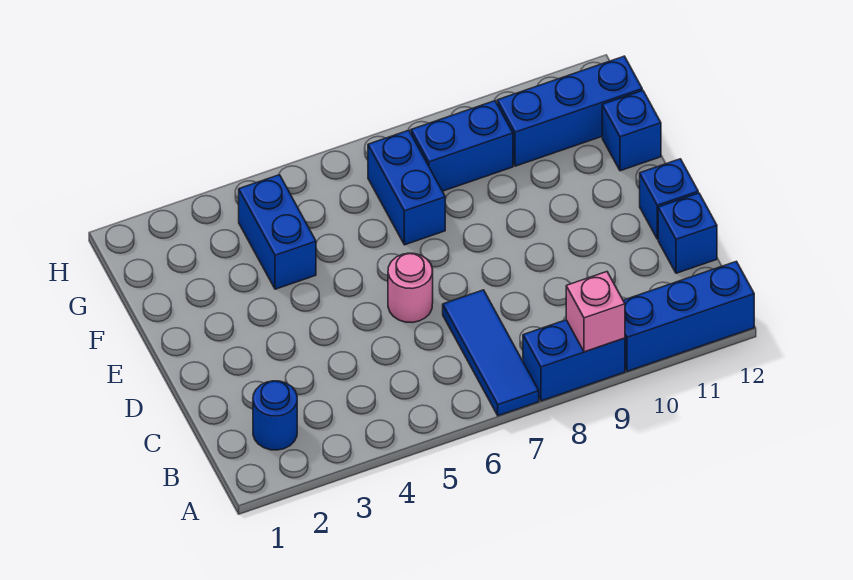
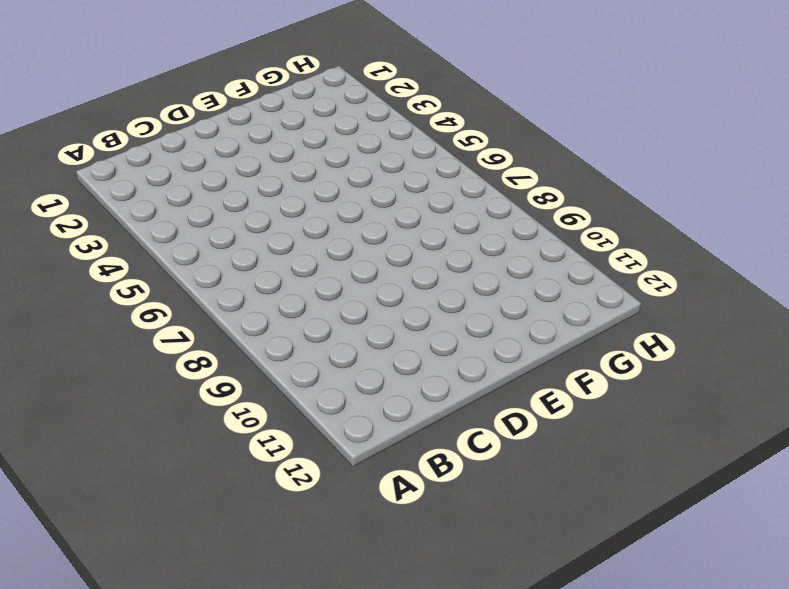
none -> blue 1x3 tile [443,290,539,416]
none -> blue 1x2 brick [523,320,625,401]
none -> blue 1x3 brick [623,261,754,371]

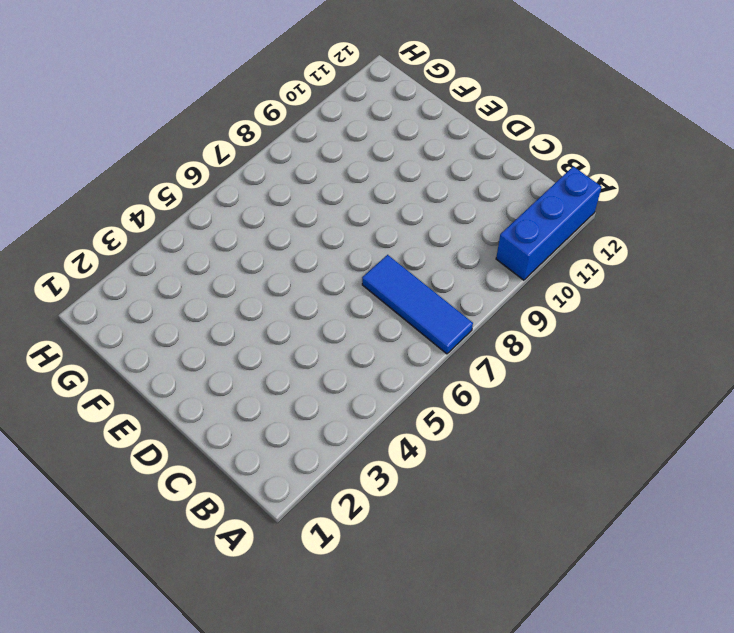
none -> blue 1x2 brick [523,320,625,401]
none -> blue 1x1 round brick [253,381,297,450]
none -> blue 1x1 brick [658,193,717,273]

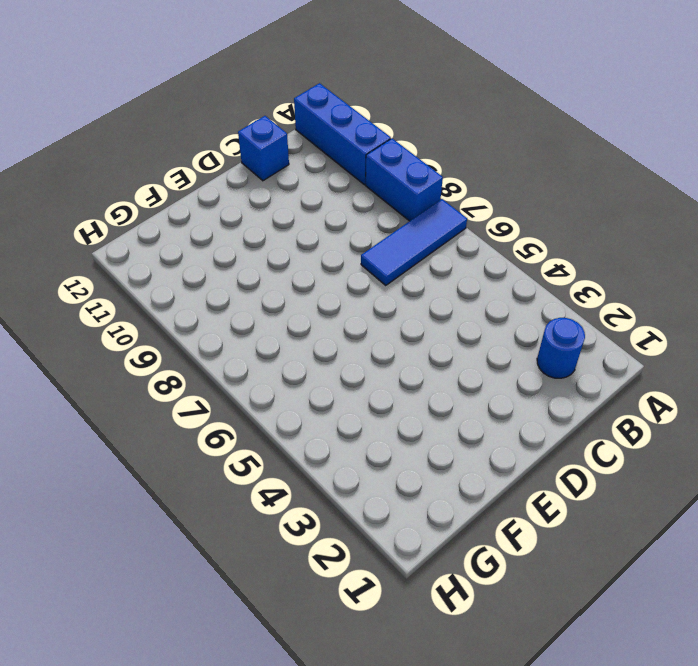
none -> pink 1x1 round brick [388,253,433,323]
none -> blue 1x1 brick [640,159,698,239]
none -> blue 1x2 brick [239,175,316,289]

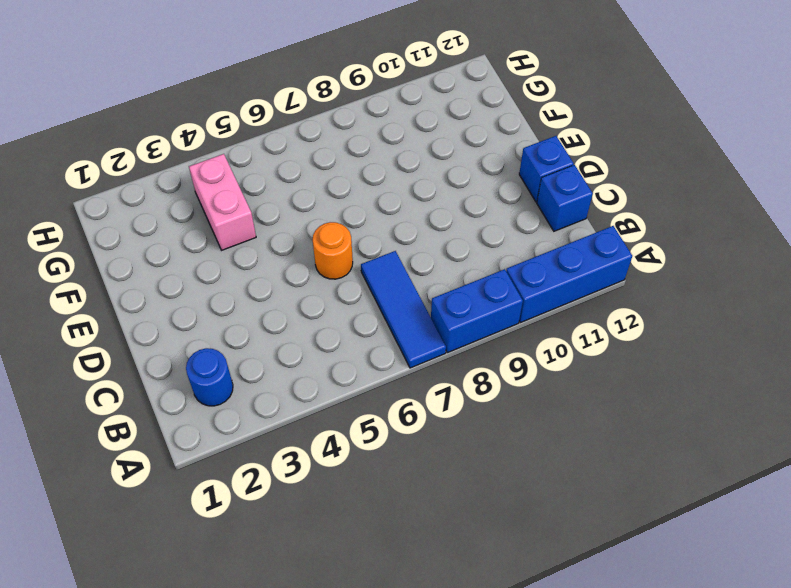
orange 1x1 round brick [313,222,353,279] -> pink 1x1 round brick [388,253,433,323]
pink 1x2 brick [189,154,256,250] -> blue 1x2 brick [239,175,316,289]
none -> blue 1x2 brick [368,130,445,245]
none -> blue 1x1 brick [602,90,661,171]
none -> blue 1x2 brick [411,101,513,191]

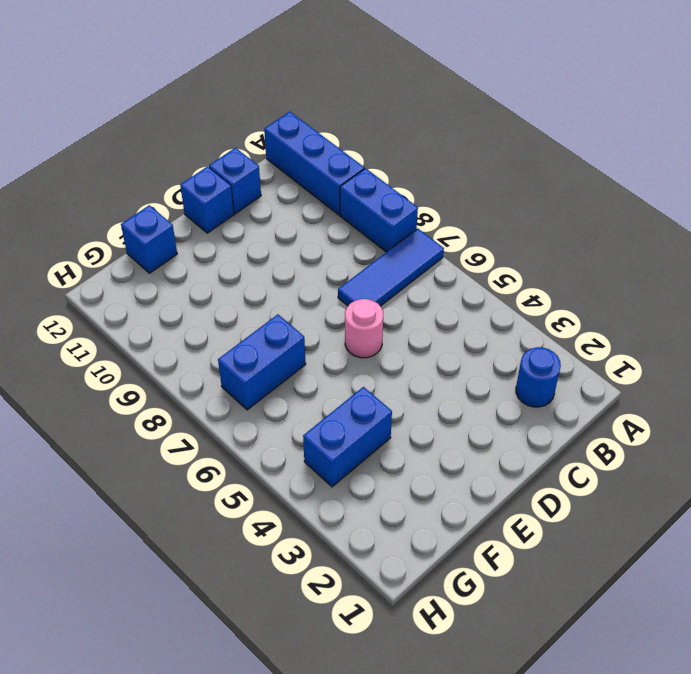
none -> blue 1x2 brick [411,101,513,191]
none -> blue 1x3 brick [497,56,642,166]
none -> pink 1x1 brick [566,272,625,352]

